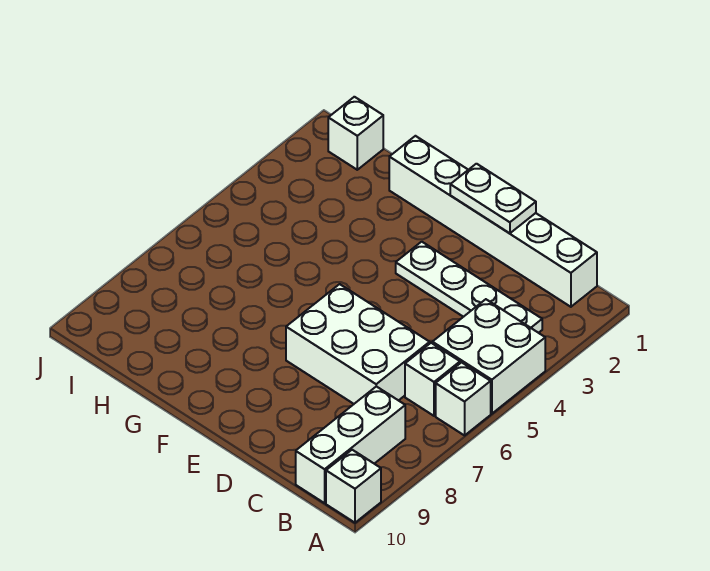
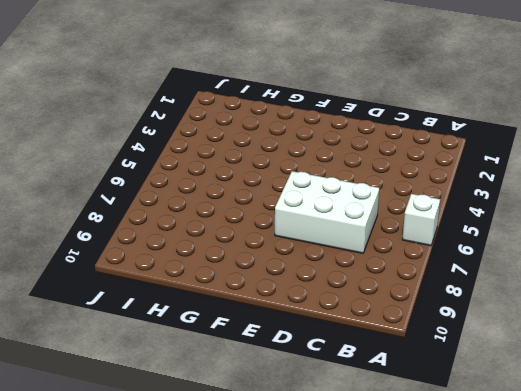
none -> white 2x2 brick [432,299,545,414]
none -> white 1x1 brick [326,450,381,523]

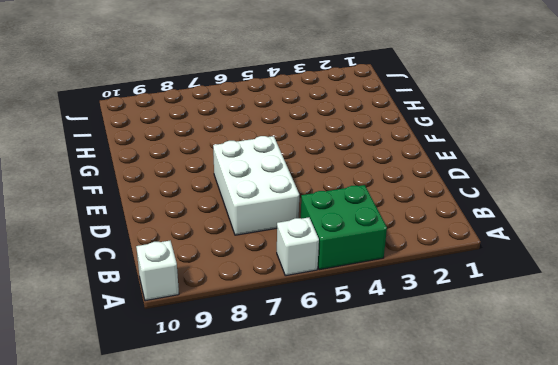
green 2x2 brick [301,185,387,270] -> white 2x2 brick [432,299,545,414]
none -> white 1x6 brick [389,136,597,307]
none -> white 1x4 plate [396,242,542,333]

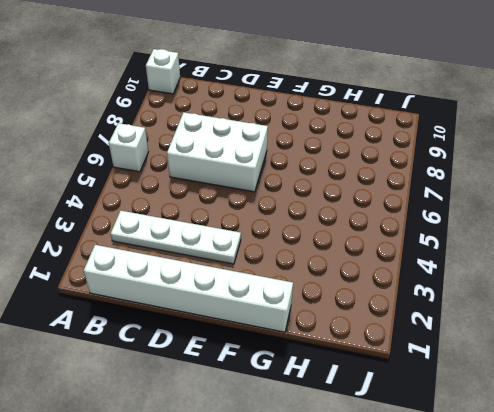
none -> white 2x2 brick [432,299,545,414]
none -> white 1x1 brick [405,343,460,416]

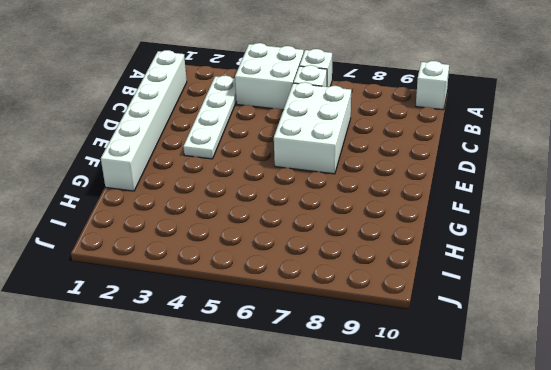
none -> white 1x3 brick [296,386,405,503]
none -> white 1x1 brick [328,97,383,170]

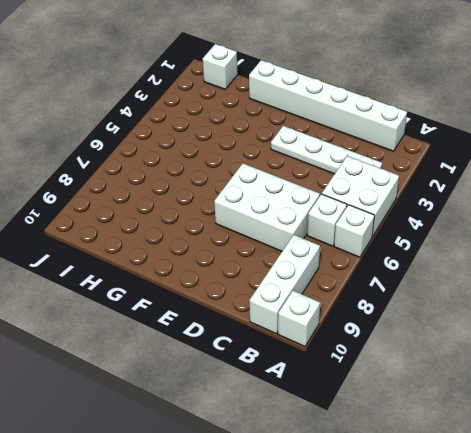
none -> white 1x2 plate [450,164,536,233]

